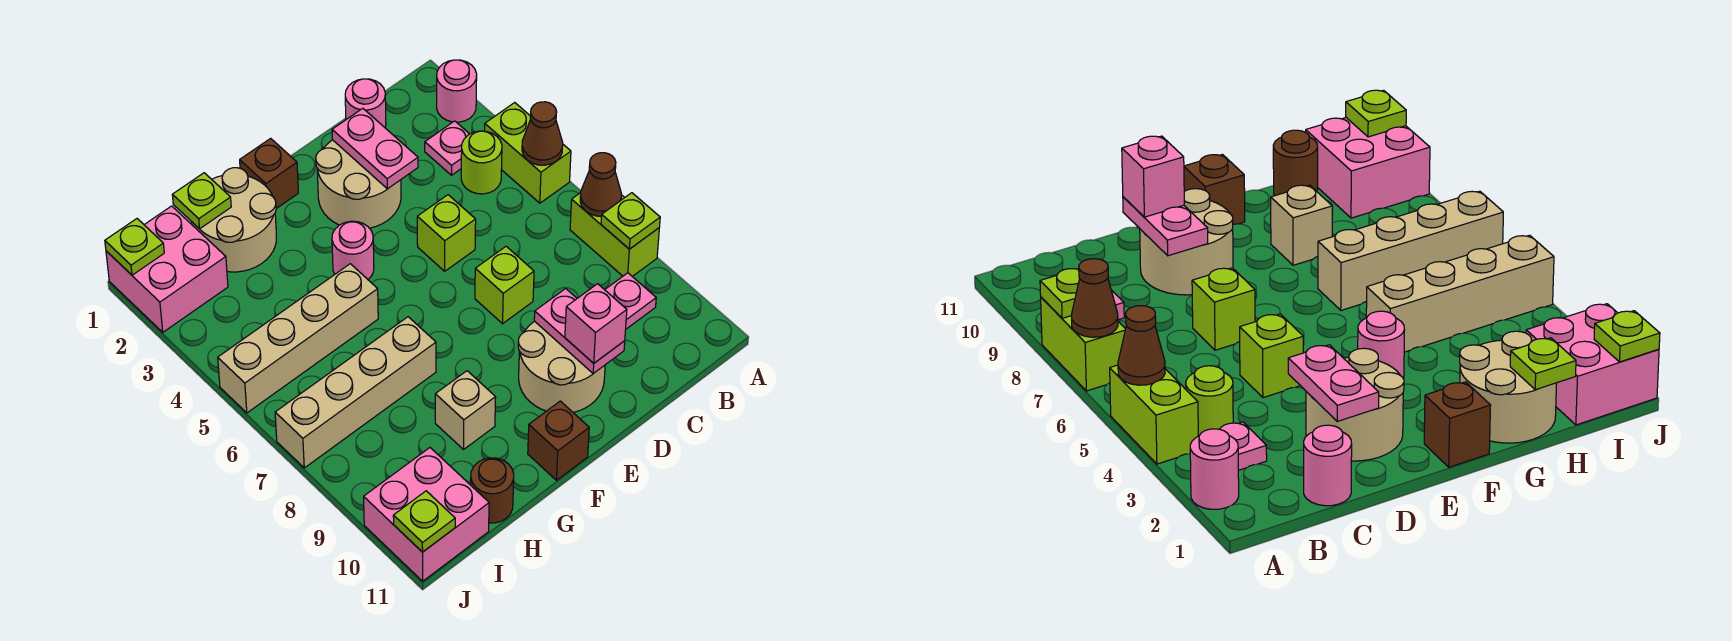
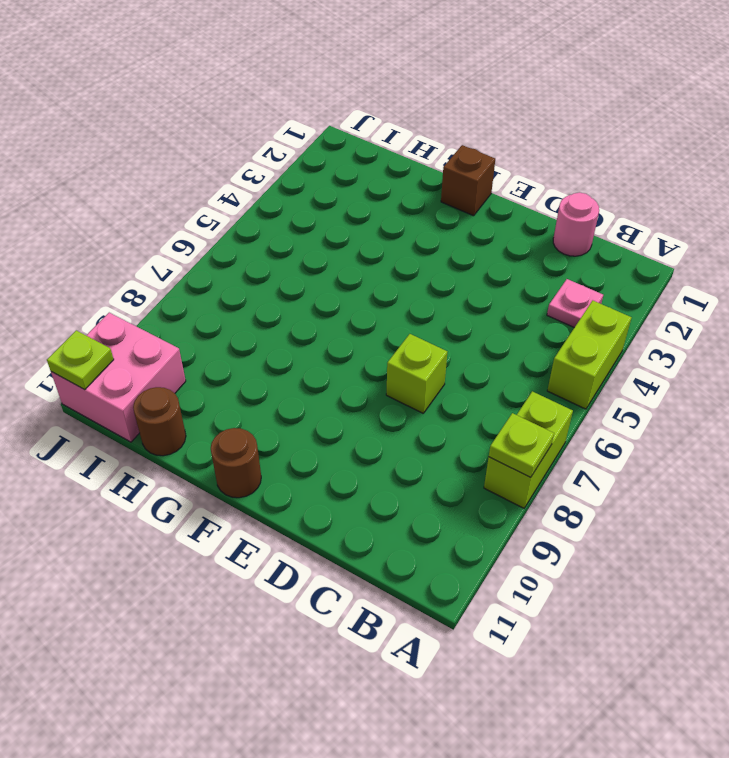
brown 1x1 round brick [211,428,261,498] -> brown 1x1 brick [528,401,589,480]
none -> pink 1x1 round brick [437,60,477,122]
none -> lime 1x1 round brick [461,131,502,194]
none -> pink 1x1 plate [605,273,656,329]
none -> tan 2x2 round brick [316,140,401,228]

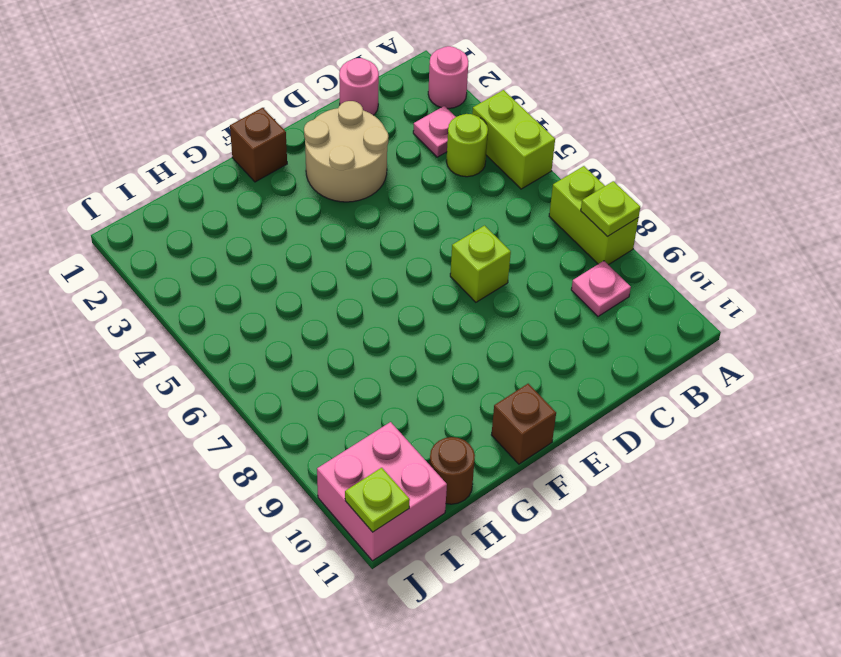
none -> lime 1x1 brick [417,195,476,271]
none -> tan 2x2 round brick [518,321,605,412]
none -> pink 1x1 round brick [332,221,374,279]
none -> tan 2x2 round brick [192,168,276,272]

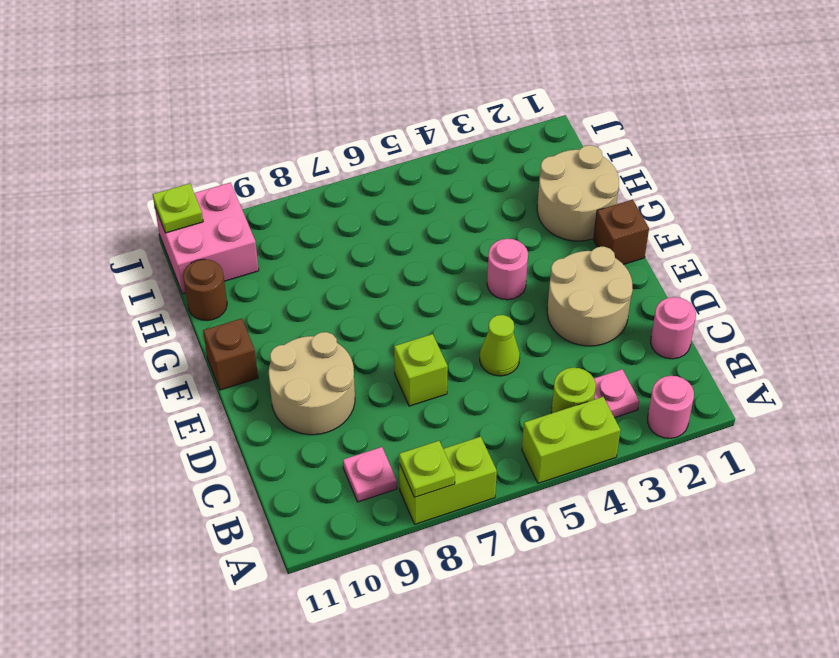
lime 1x1 cone [480,315,520,376] -> lime 1x1 brick [417,195,476,271]
none -> tan 1x4 brick [218,264,378,413]
none -> tan 1x4 brick [275,317,436,468]
none -> tan 1x1 brick [435,371,496,449]
none -> pink 2x2 brick [106,206,228,332]

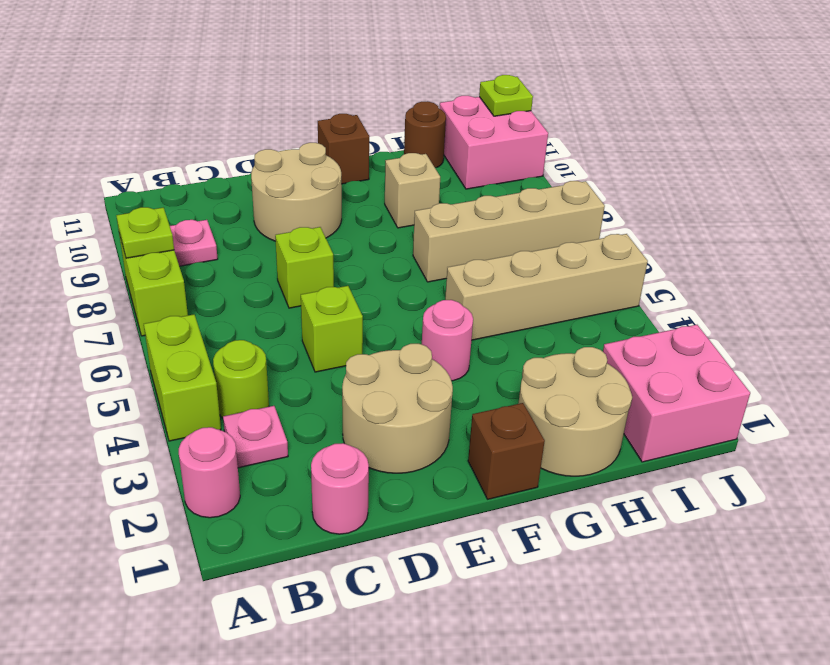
none -> brown 1x1 cone [522,102,563,165]
none -> brown 1x1 cone [580,153,621,216]
none -> pink 1x2 plate [332,108,418,189]
none -> pink 1x2 plate [534,289,625,374]

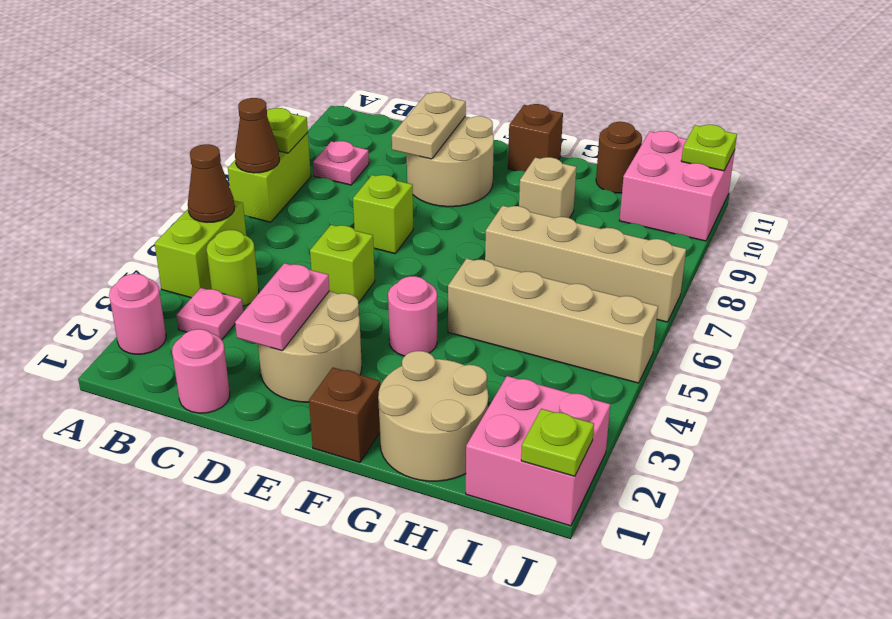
tan 1x2 plate [392,92,466,159] -> pink 1x2 plate [534,289,625,374]
none -> lime 1x1 plate [172,173,231,229]
none -> pink 1x1 brick [565,284,627,363]

